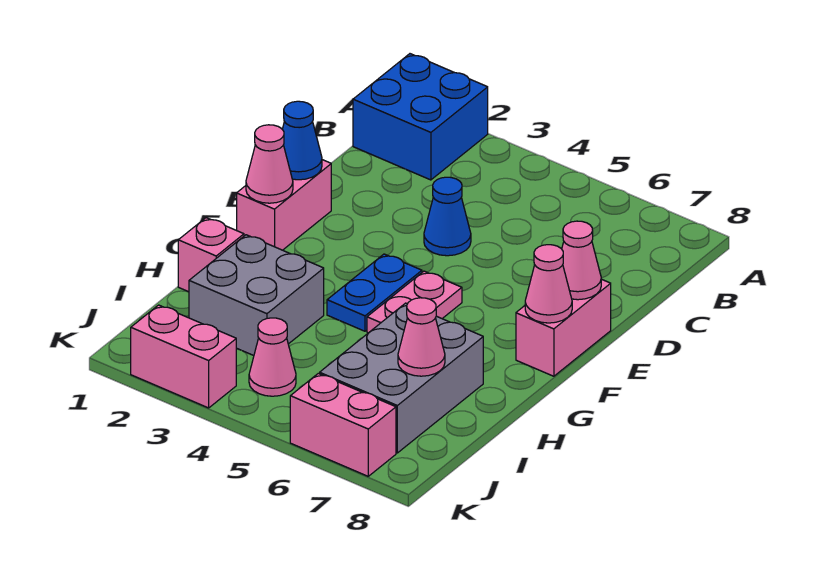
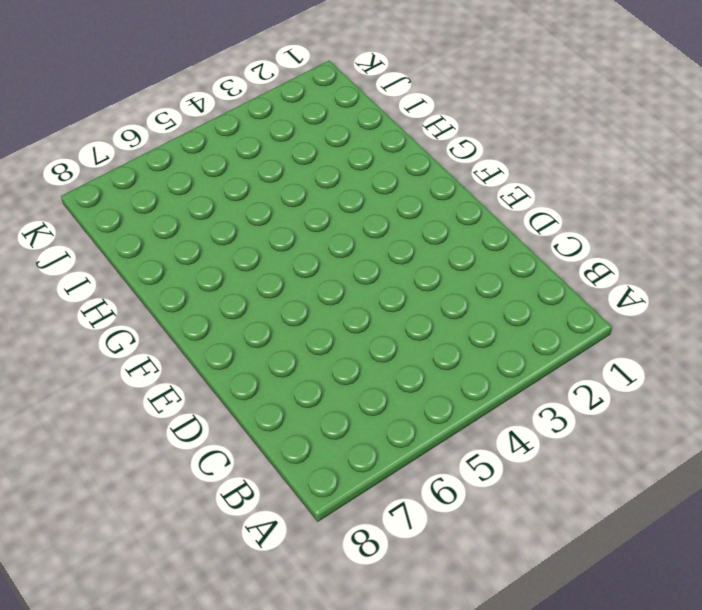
none -> blue 2x2 brick [353,54,488,180]
none -> blue 1x1 cone [424,177,471,256]
none -> pink 1x2 brick [237,160,331,250]

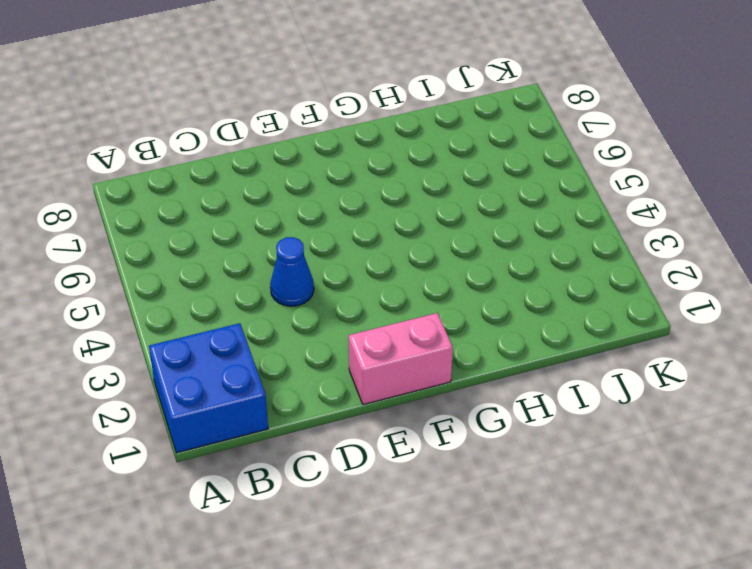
none -> pink 1x2 brick [516,279,611,376]
none -> blue 1x2 plate [327,254,422,331]
none -> pink 1x2 plate [367,271,462,333]

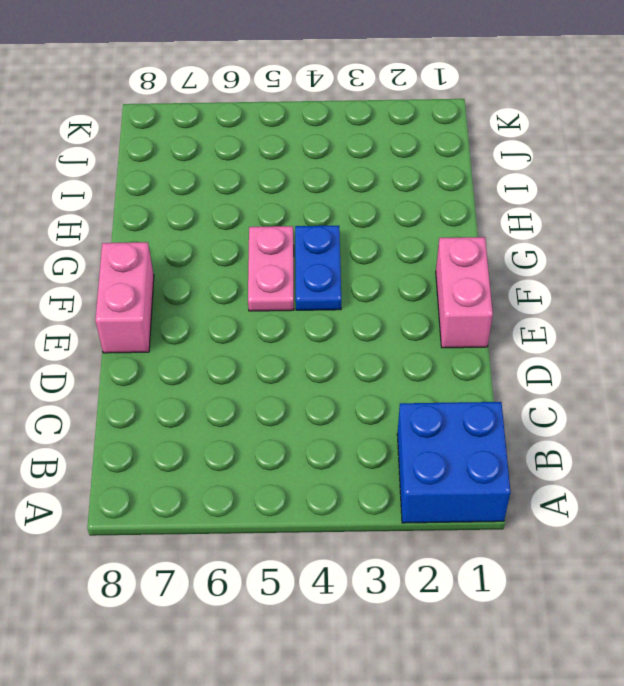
none -> blue 1x1 cone [424,177,471,256]
none -> pink 1x1 brick [178,218,244,292]
none -> grey 2x2 brick [189,235,324,356]

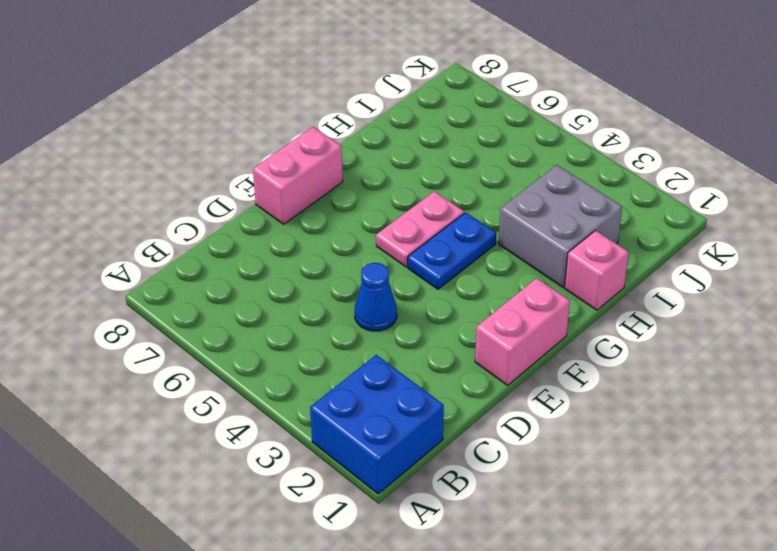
none -> grey 2x3 brick [320,303,483,453]
none -> pink 1x1 cone [249,318,296,396]
none -> pink 1x2 brick [131,305,236,408]

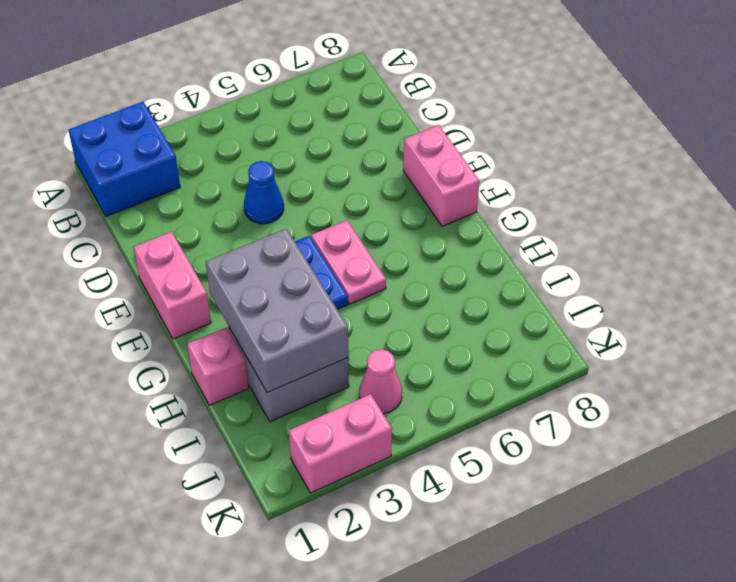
grey 2x3 brick [206,229,348,393] -> grey 2x3 brick moved to [320,303,483,453]
none -> pink 1x2 brick [290,374,396,476]
none -> blue 1x1 cone [282,101,322,180]
none -> pink 1x1 cone [562,221,601,300]

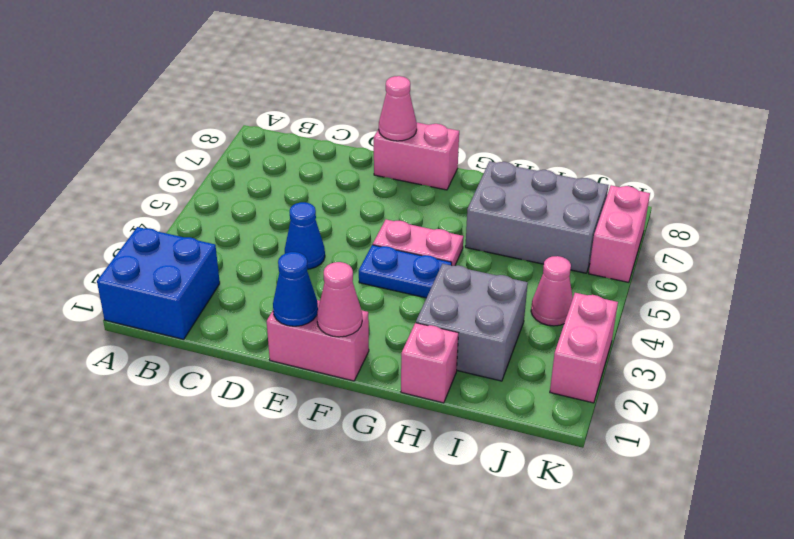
none -> pink 1x1 cone [525,245,572,323]
none -> pink 1x1 cone [398,298,445,376]

